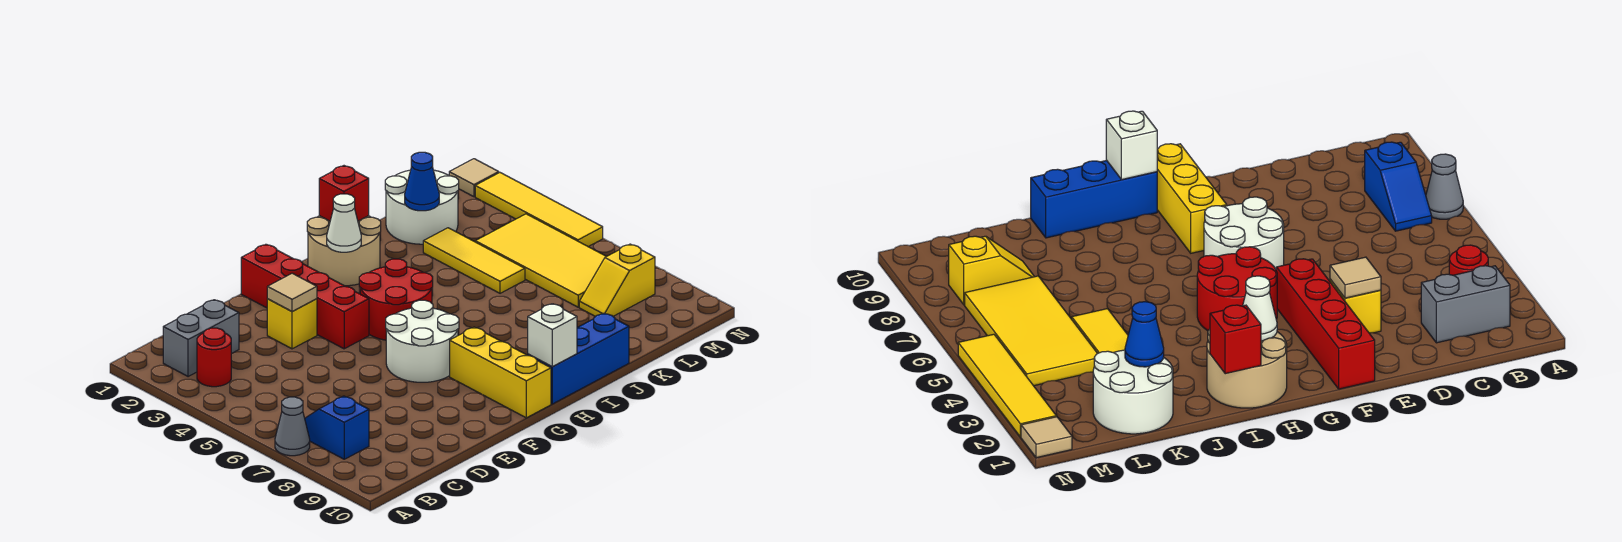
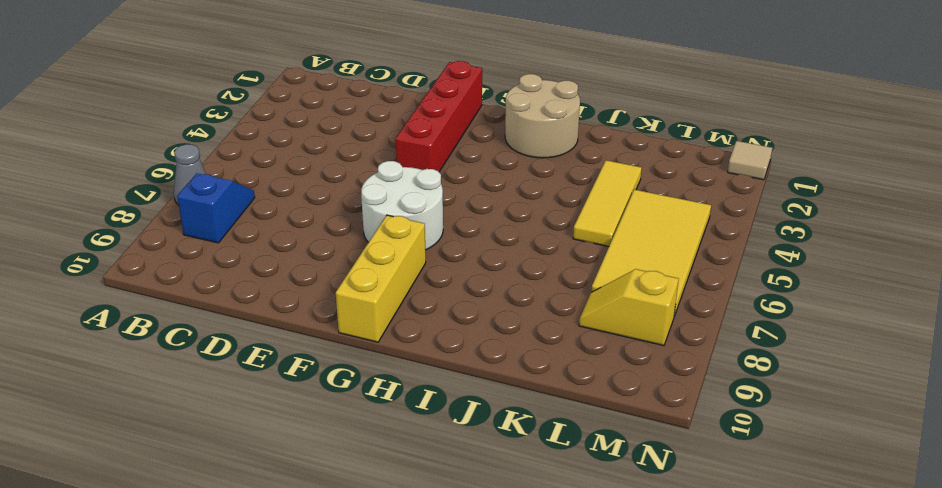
none -> grey 1x2 brick [163,300,239,377]
none -> red 1x1 round brick [197,328,231,387]
none -> yellow 1x1 brick [267,299,317,349]

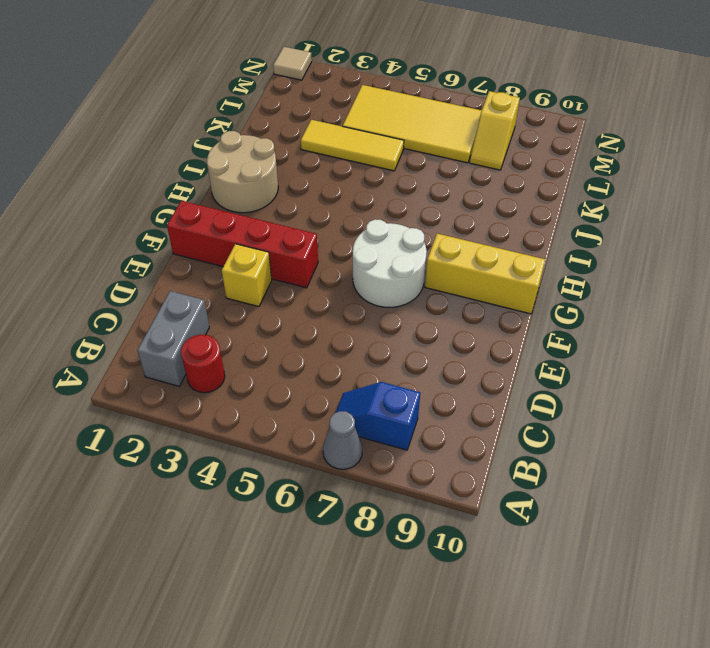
none -> red 2x2 round brick [359,259,433,340]
none -> blue 1x3 brick [528,313,629,404]
none -> white 2x2 round brick [385,170,459,244]

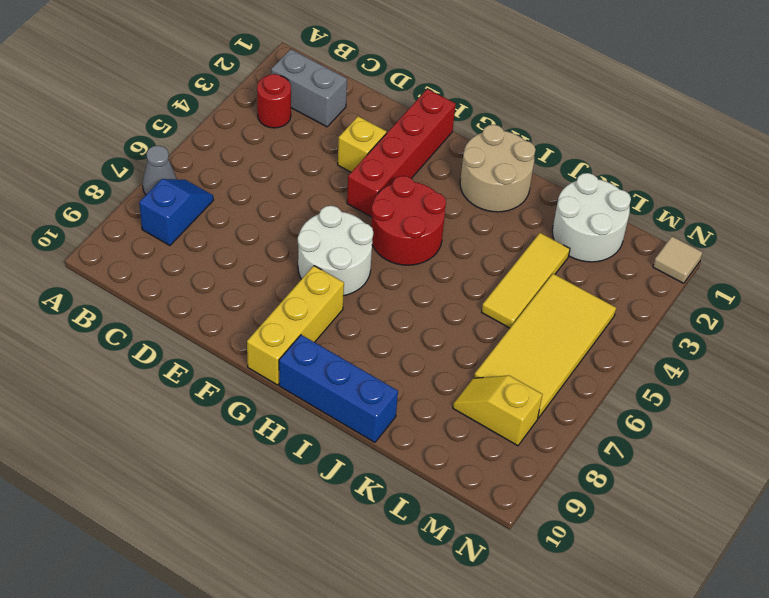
none -> yellow 1x4 tile [475,173,603,247]
none -> tan 1x1 tile [267,273,317,312]
none -> white 1x1 cone [327,194,361,252]

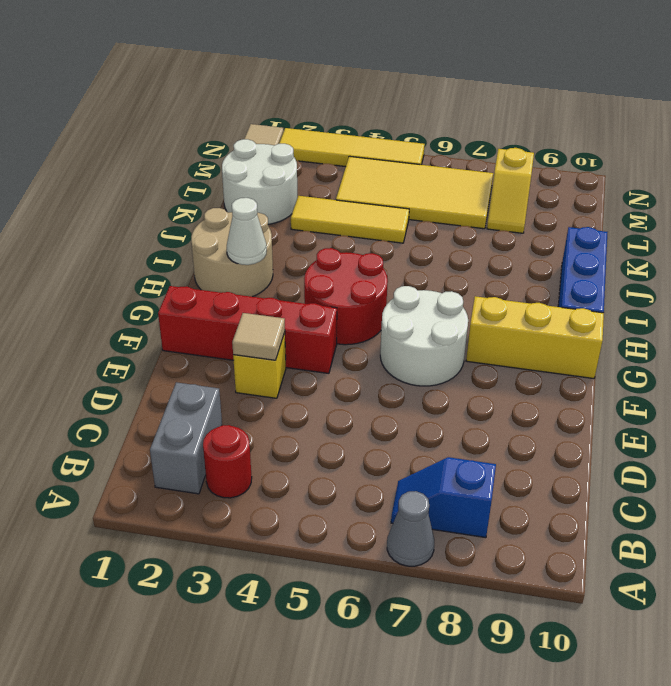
none -> white 1x1 brick [528,304,577,367]
none -> red 1x1 brick [319,166,369,221]
none -> blue 1x1 cone [405,152,439,211]

